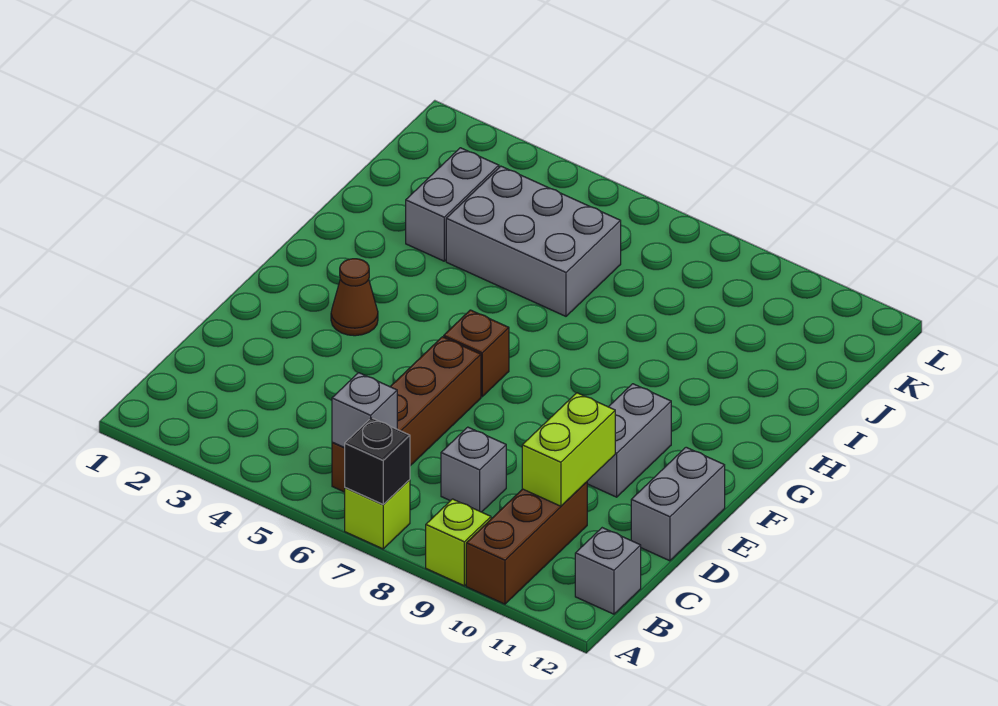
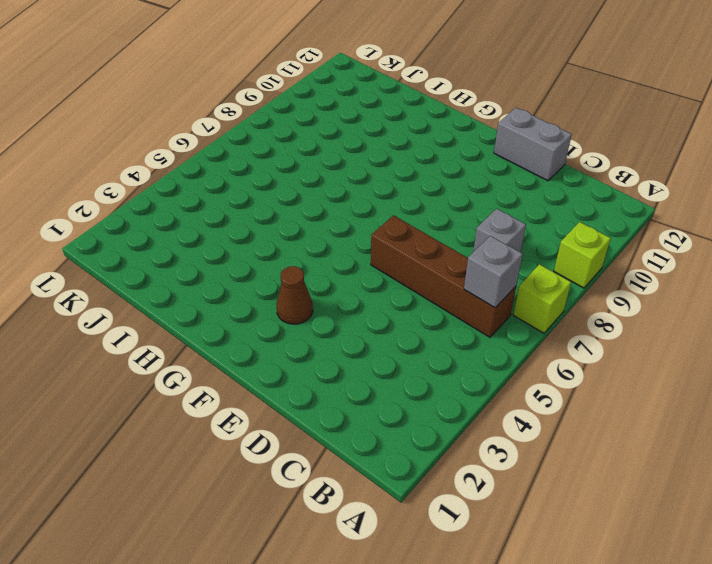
none -> brown 1x3 brick [466,482,587,604]
none -> grey 1x1 brick [575,528,641,614]
none -> grey 1x2 brick [587,384,671,497]

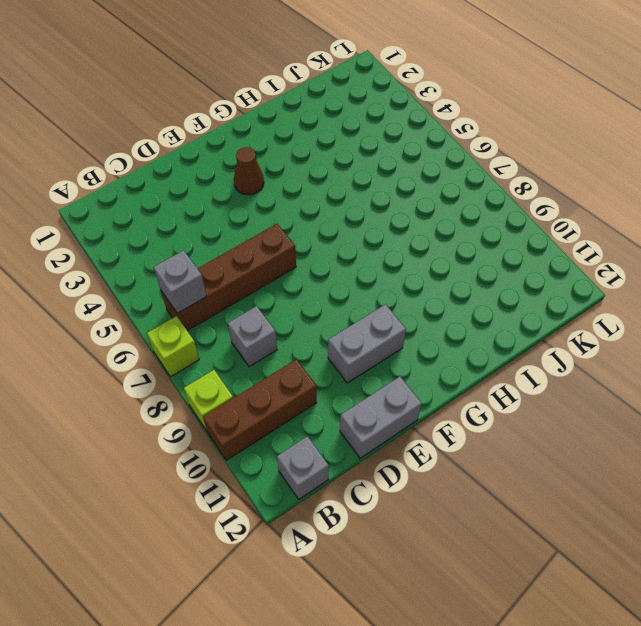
none -> brown 1x1 brick [444,310,509,397]
none -> grey 1x2 brick [406,148,499,261]
none -> grey 2x3 brick [446,166,621,316]

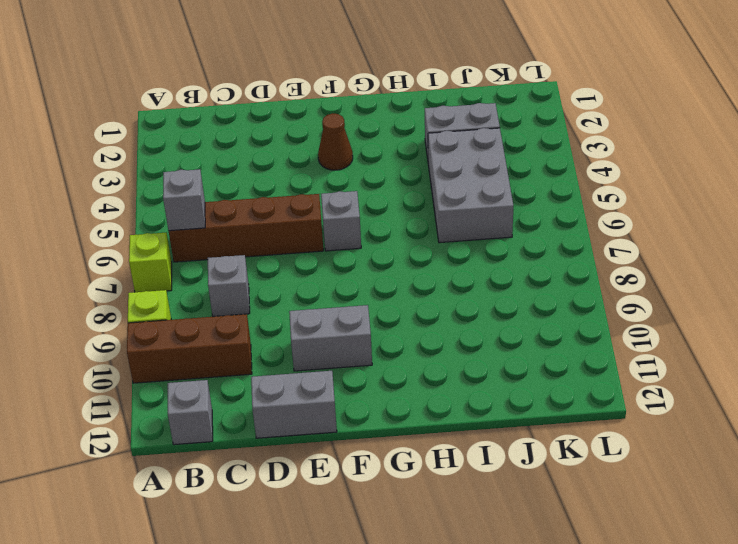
grey 1x1 brick [321,191,361,251] -> brown 1x1 brick [444,310,509,397]
none -> black 1x1 brick [345,418,410,504]
none -> lime 1x2 brick [522,393,615,506]

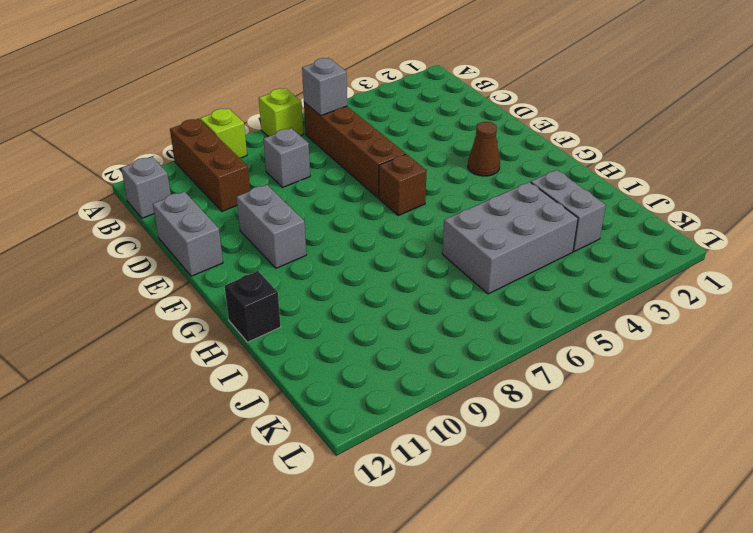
black 1x1 brick [225,271,281,342] -> black 1x1 brick moved to [345,418,410,504]
none -> lime 1x2 brick [522,393,615,506]

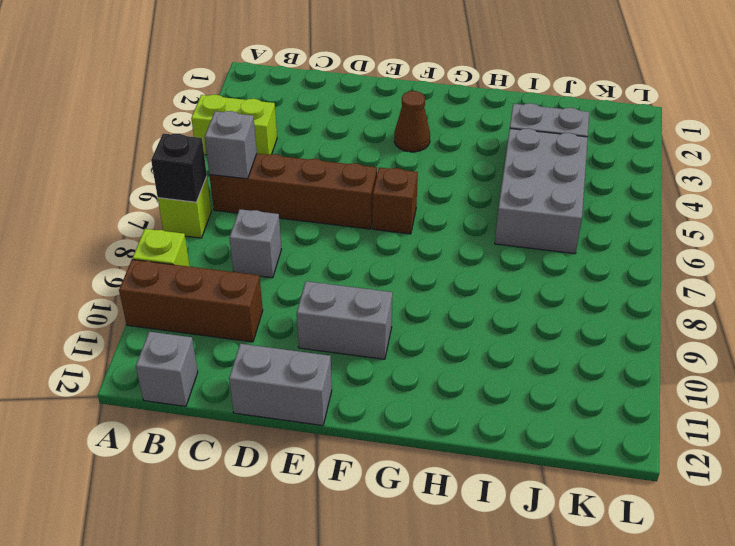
lime 1x2 brick [191,95,277,155] -> lime 1x2 brick moved to [522,393,615,506]

